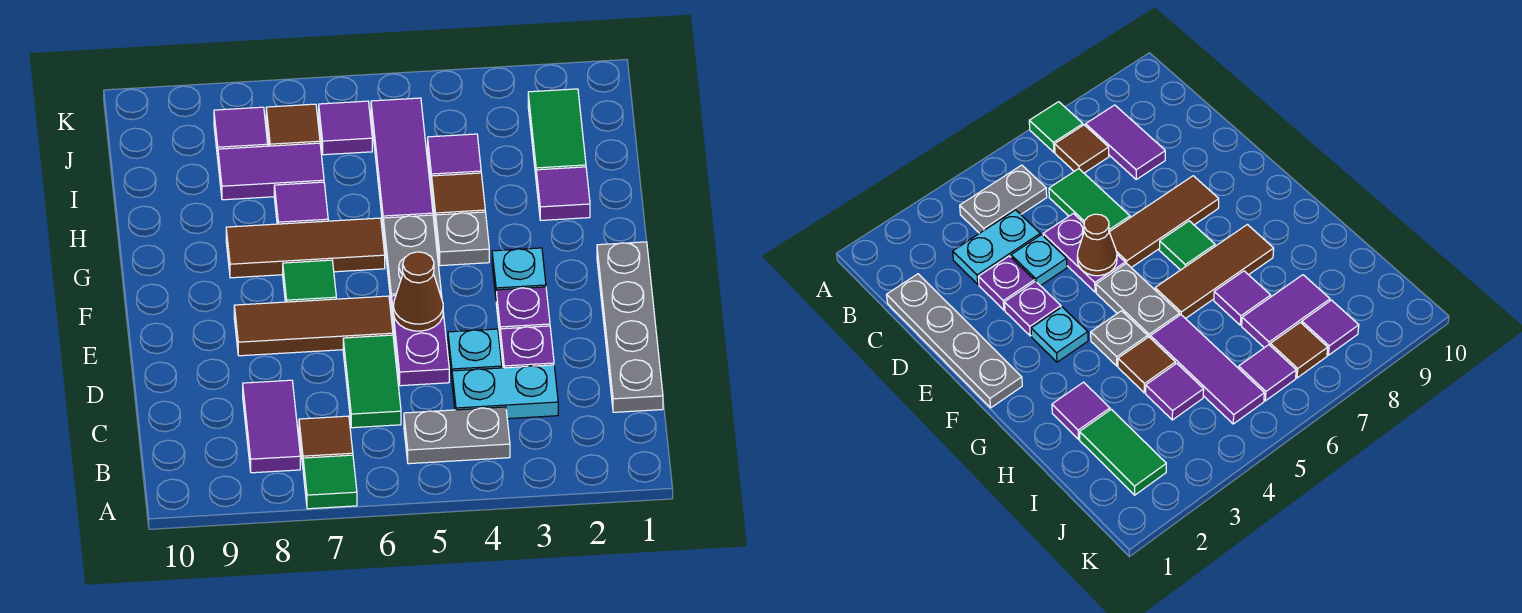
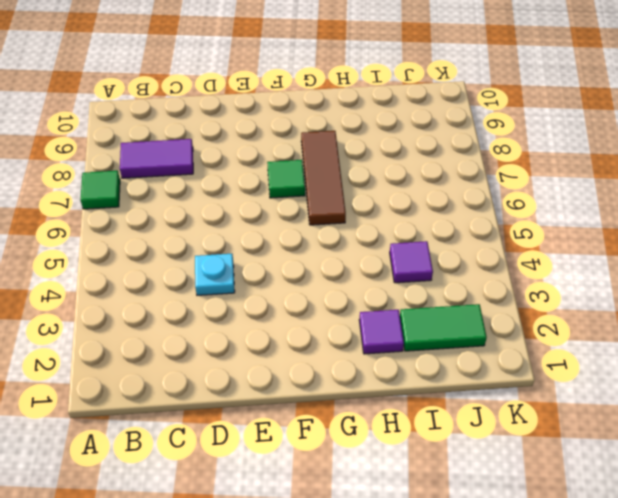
none -> grey 1x2 plate [404,407,510,464]
none -> brown 1x1 tile [299,416,353,465]
none -> grey 1x4 plate [597,242,663,412]

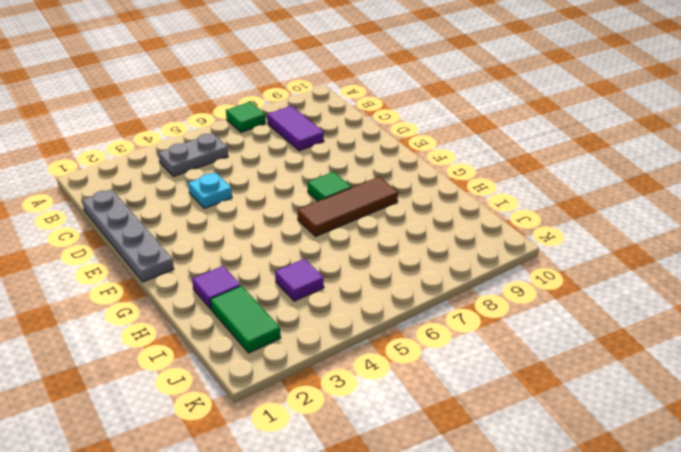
none -> brown 1x1 tile [299,416,353,465]
none -> cyan 1x2 plate [452,365,558,419]
none -> green 1x2 tile [343,335,401,428]

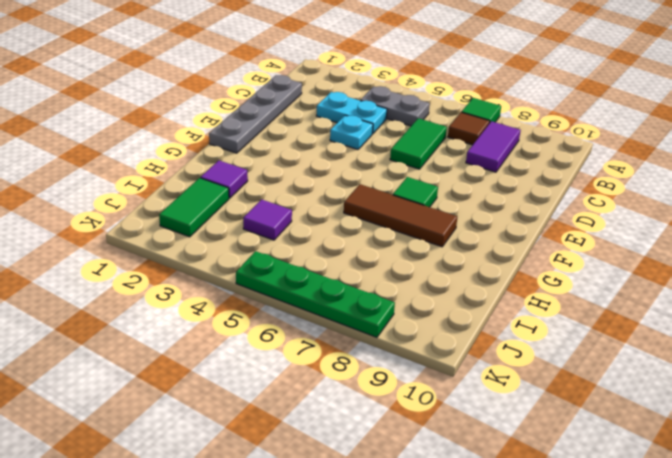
green 1x4 plate [236,251,395,337] -> none
none -> purple 1x1 plate [500,326,554,368]
none -> purple 1x2 plate [392,293,449,386]
none -> purple 1x1 plate [496,287,550,334]

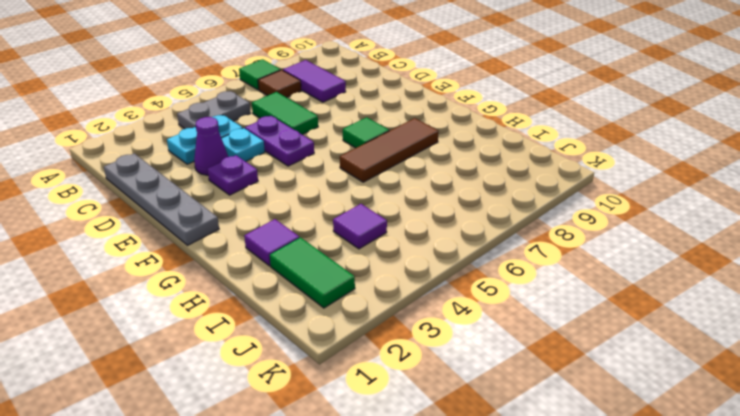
purple 1x1 cone [194,117,228,175] -> purple 1x1 plate [500,326,554,368]
none -> brown 1x3 tile [234,296,393,356]
none -> cyan 1x1 plate [492,248,546,296]
none -> grey 1x2 plate [383,215,441,307]

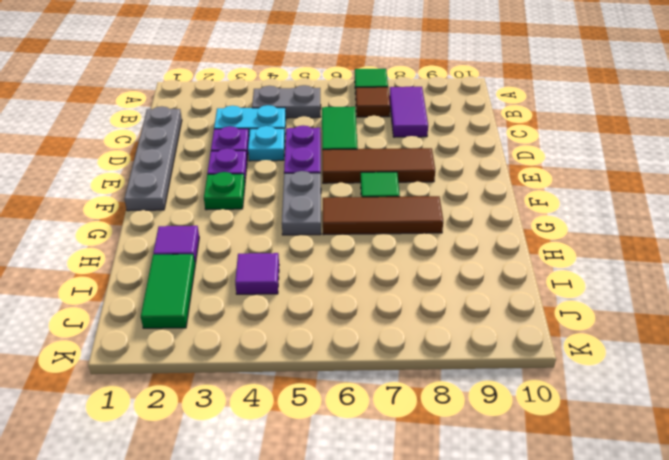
green 1x1 plate [204,172,245,210] -> cyan 1x1 plate [492,248,546,296]
none -> grey 1x1 plate [436,212,489,266]
none -> brown 1x1 tile [432,173,485,226]
none -> purple 1x3 tile [371,98,433,224]

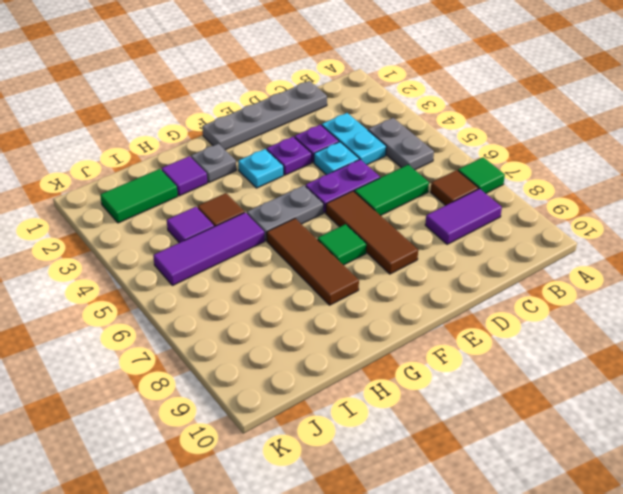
grey 1x1 plate [191,144,236,183] -> grey 1x1 plate moved to [436,212,489,266]
none -> purple 1x1 tile [274,182,328,224]
none -> purple 1x2 tile [218,143,324,200]
none -> purple 1x1 tile [319,101,372,155]

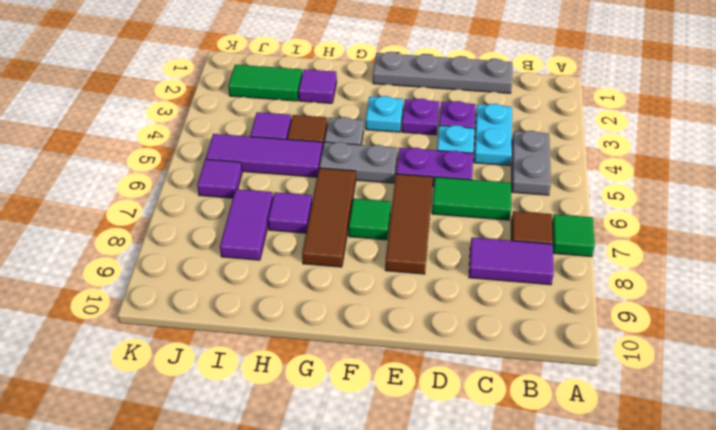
none -> brown 1x1 tile [266,104,320,146]
none -> purple 1x1 tile [214,107,268,158]
none -> brown 1x1 cone [393,252,443,331]

